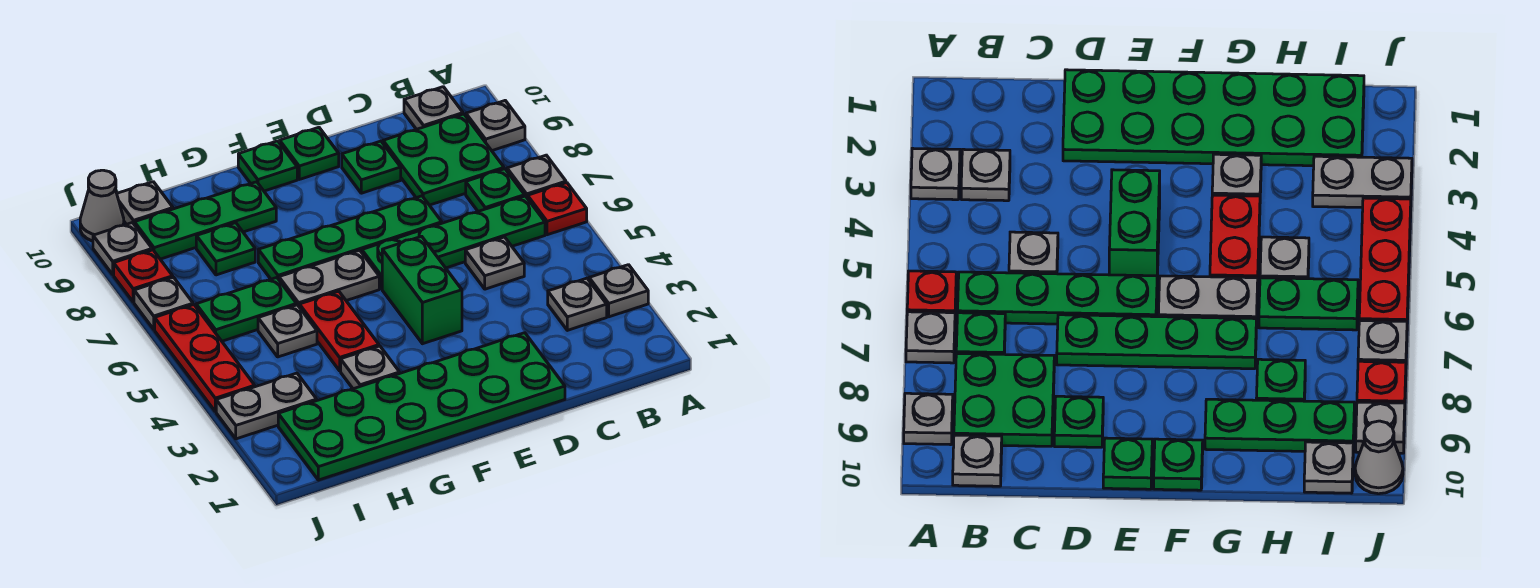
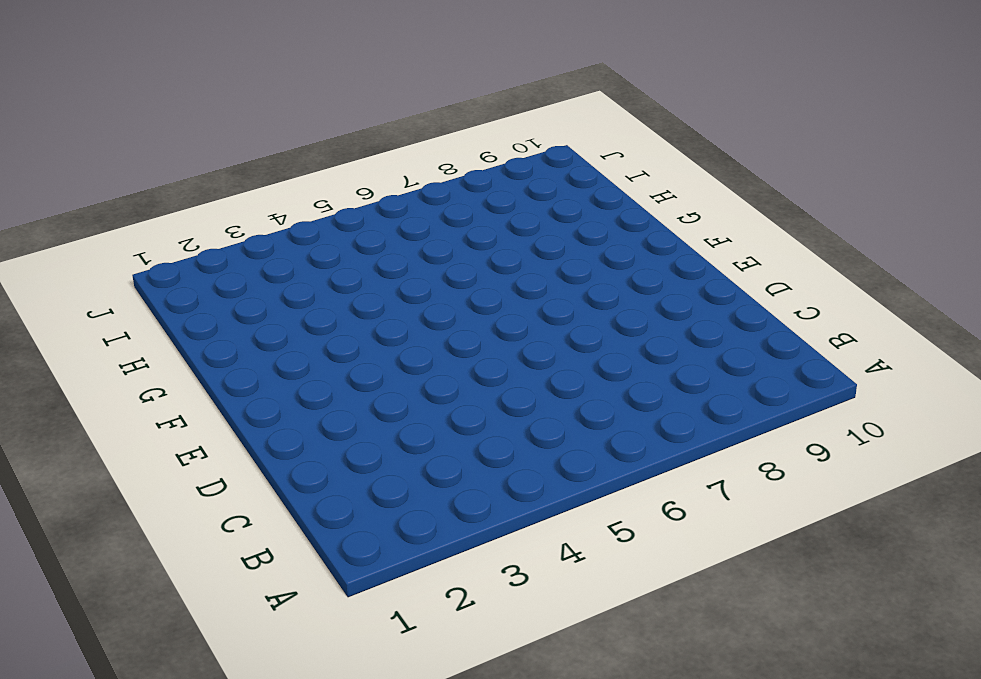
none -> grey 1x1 plate [589,265,648,317]
none -> red 1x1 plate [528,183,587,235]
none -> grey 1x1 plate [507,155,566,198]
none -> grey 1x1 plate [466,101,525,151]

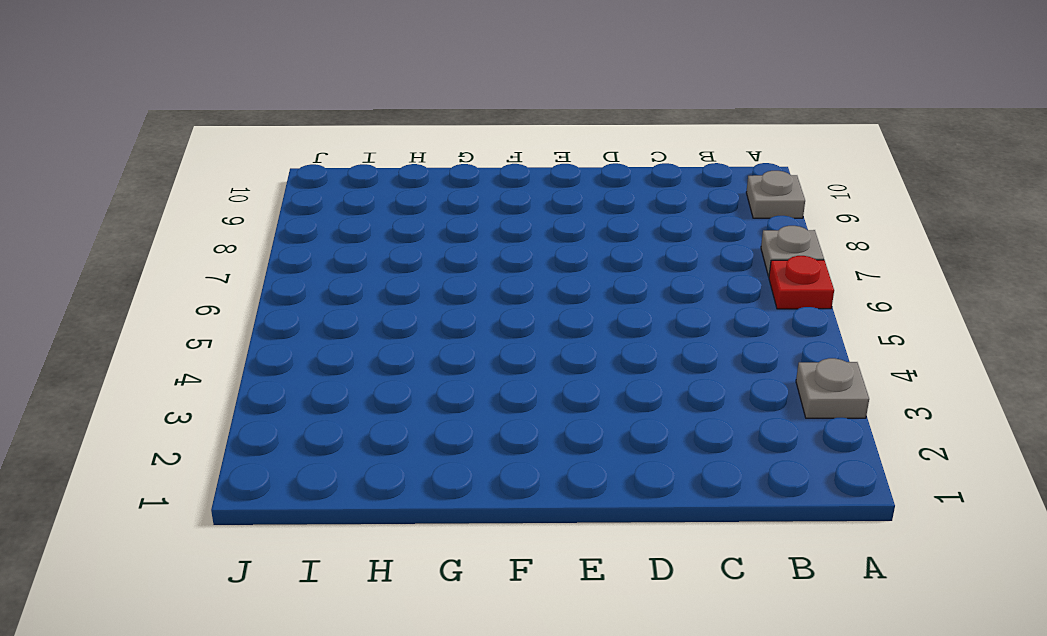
none -> grey 1x1 plate [548,278,607,330]
none -> green 1x4 plate [362,196,545,289]
none -> green 1x1 plate [466,169,525,211]
none -> green 2x2 plate [383,114,504,205]

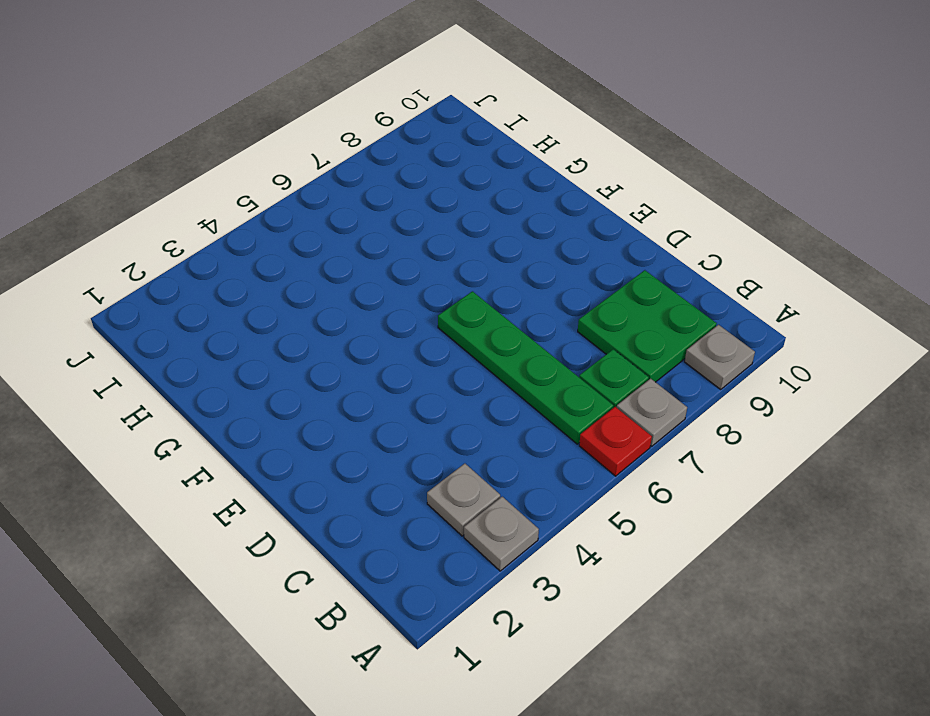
none -> grey 1x1 plate [404,87,463,129]
none -> grey 1x1 plate [465,237,524,289]
none -> green 2x6 plate [278,333,565,480]
none -> green 1x4 plate [258,196,442,279]

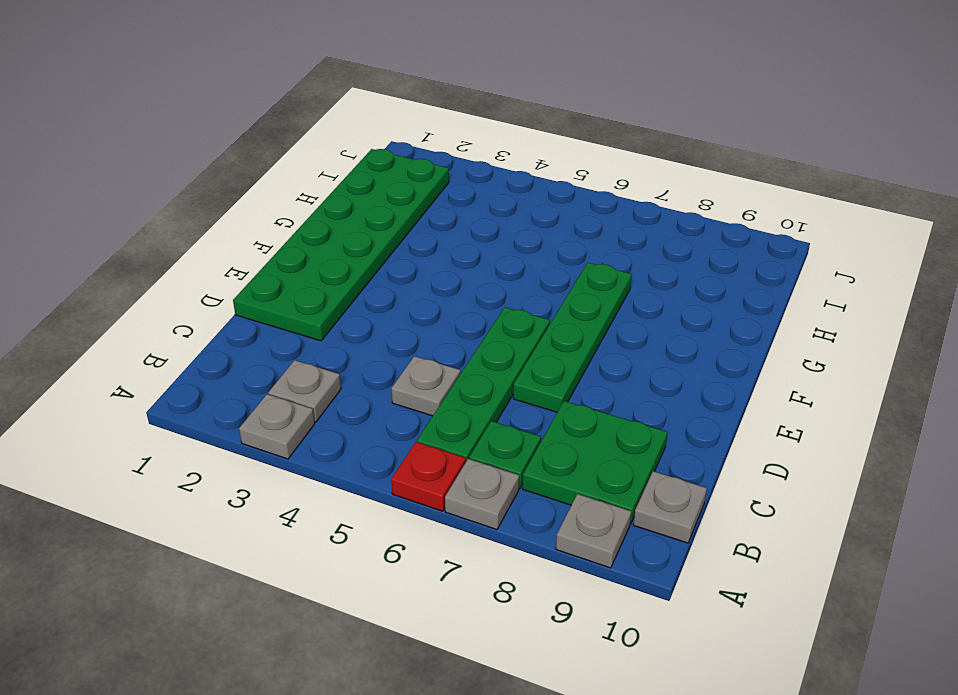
none -> green 1x1 plate [342,141,401,193]
none -> green 1x2 brick [382,236,462,344]
none -> green 1x1 plate [280,127,339,179]
none -> grey 1x2 plate [279,250,379,307]

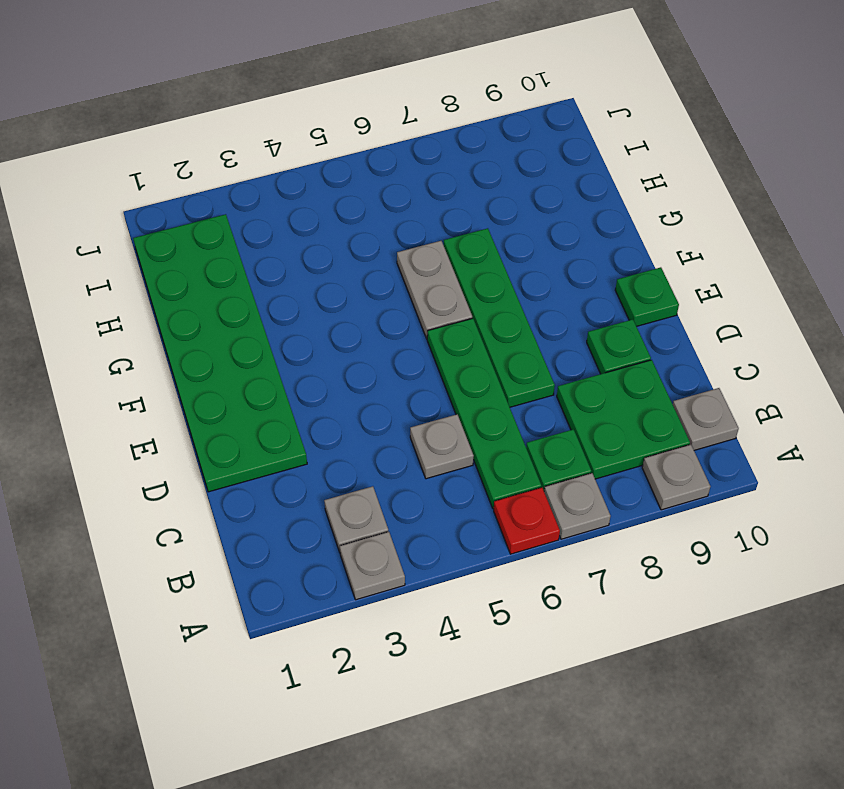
none -> green 1x2 brick [382,236,462,344]
none -> green 1x1 plate [238,141,297,191]
none -> grey 1x1 plate [341,346,400,389]
none -> red 1x2 plate [300,291,379,371]

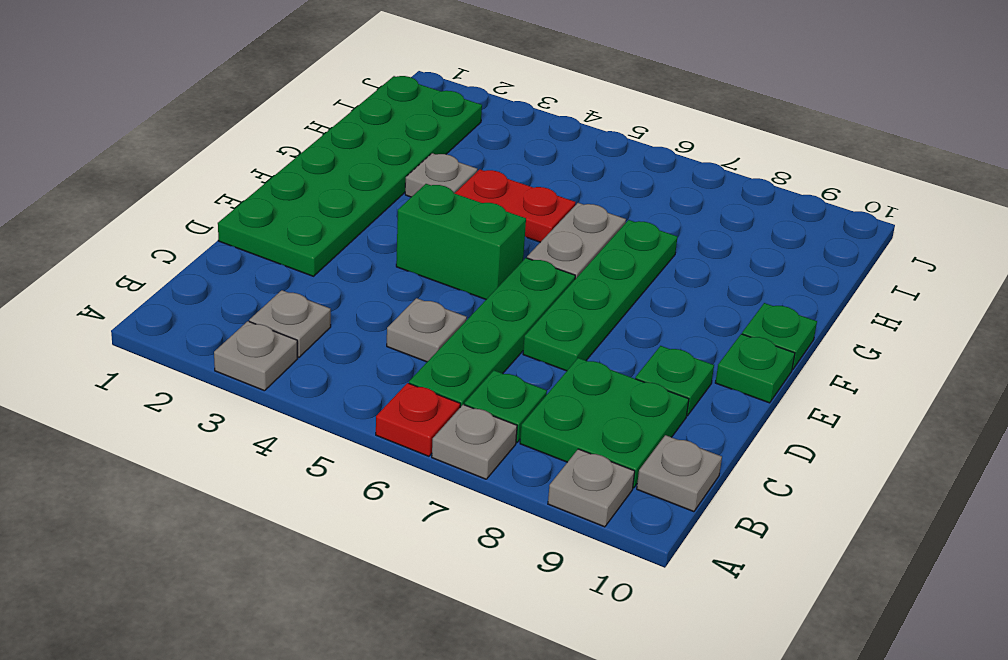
none -> green 1x3 plate [135,182,276,259]
none -> grey 1x1 plate [258,305,317,357]
none -> green 1x2 plate [196,278,297,341]
none -> green 1x1 plate [196,223,255,275]

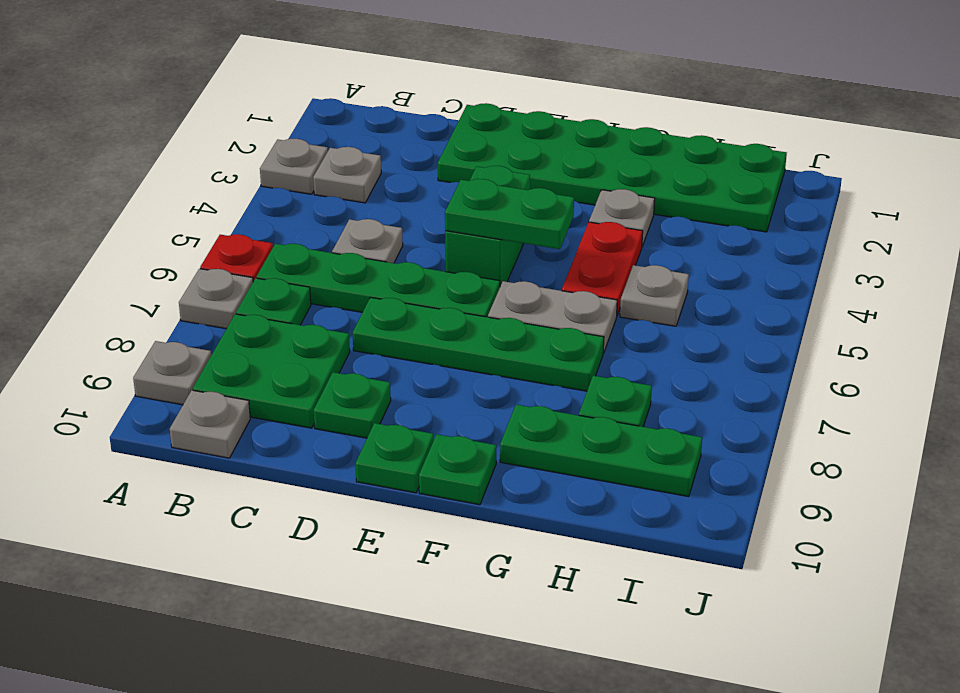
green 1x2 plate [445,179,574,249] -> green 1x2 plate moved to [196,278,297,341]
none -> grey 1x2 plate [216,373,317,439]
none -> grey 1x1 plate [117,182,173,225]
none -> red 1x3 plate [155,305,255,412]
none -> grey 1x1 plate [134,277,193,329]

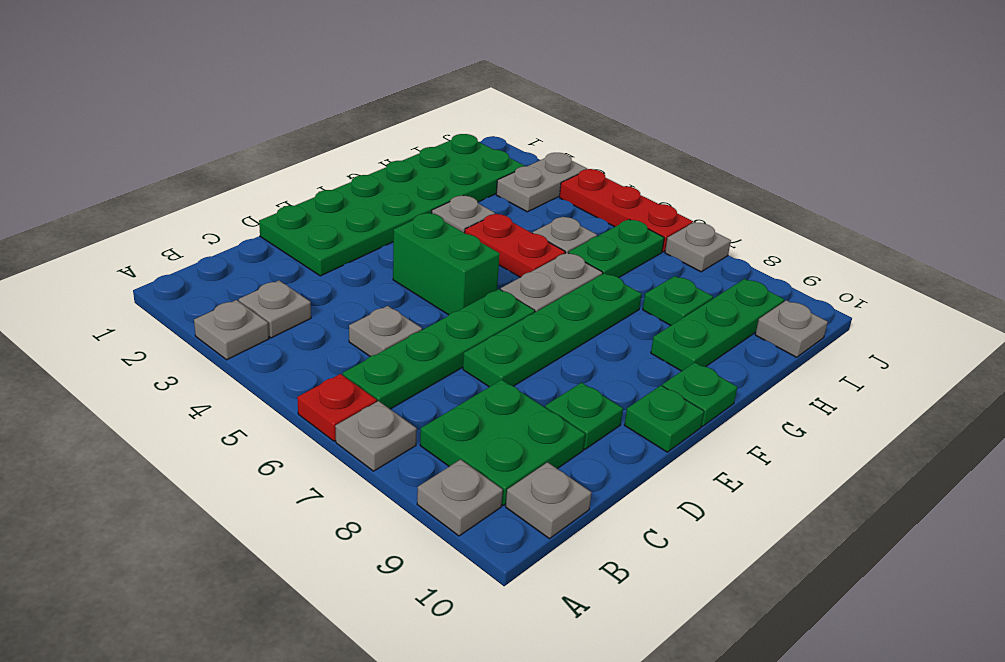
none -> green 1x1 plate [466,169,525,211]
none -> red 1x1 plate [114,250,173,302]
none -> grey 1x1 plate [93,223,152,275]
none -> grey 1x1 cone [80,170,124,241]

